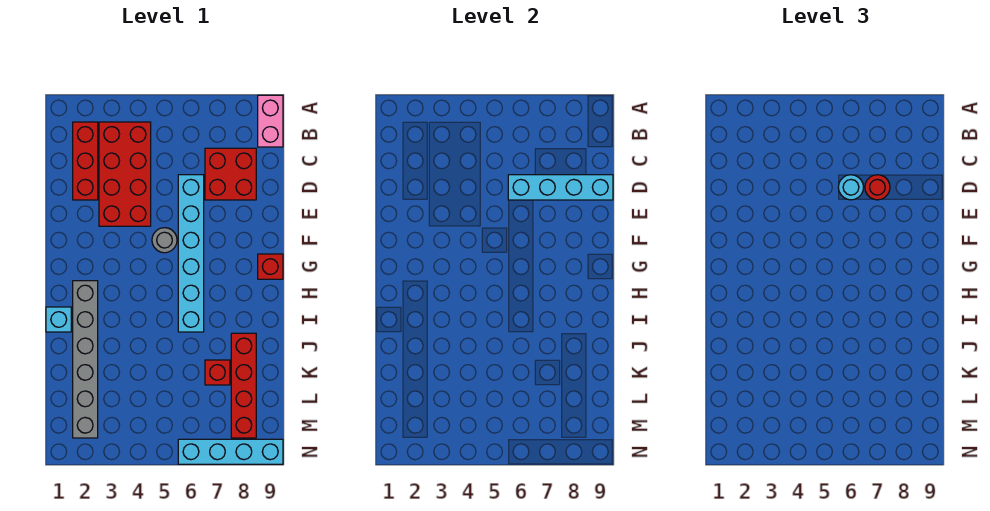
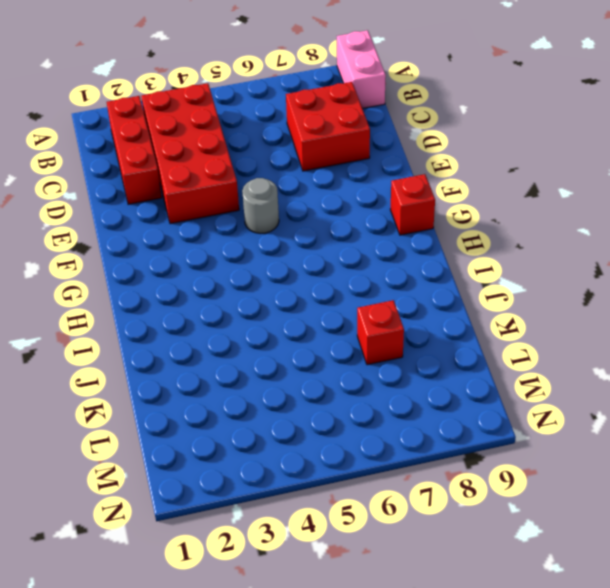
none -> cyan 1x6 brick [178,175,204,332]
none -> grey 1x6 brick [73,281,98,438]
none -> cyan 1x1 brick [46,307,71,332]

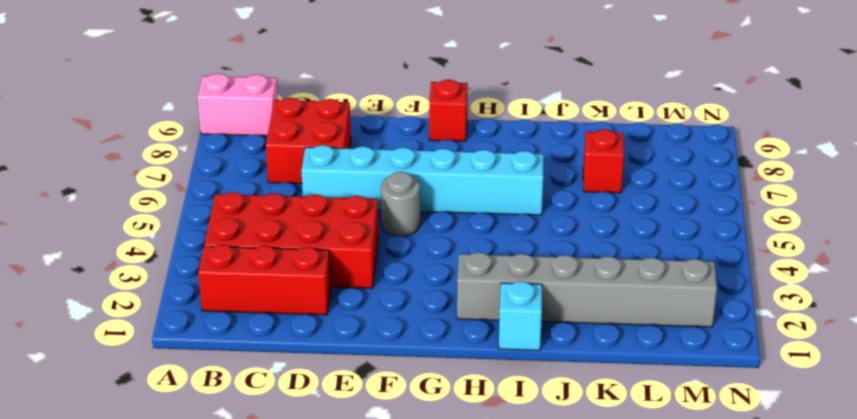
none -> red 1x4 brick [231,333,256,438]
none -> cyan 1x4 brick [178,439,283,464]
none -> cyan 1x4 brick [508,175,613,200]

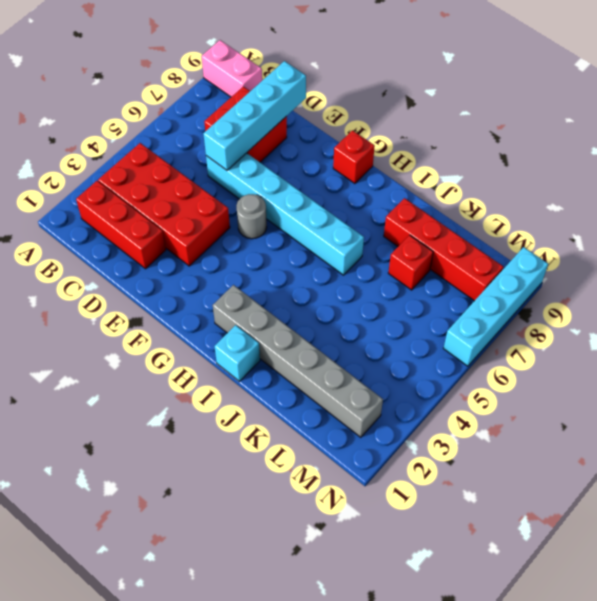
none -> cyan 1x1 round brick [838,175,864,200]
none -> red 1x1 round brick [865,175,890,200]

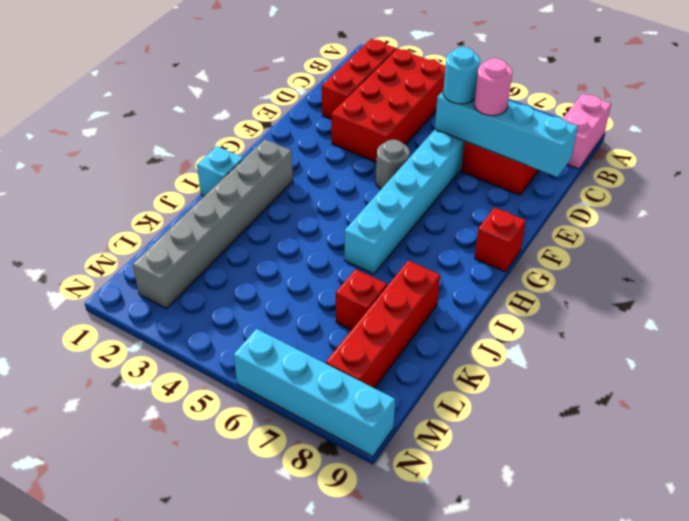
pink 1x1 round brick [474,58,512,116] -> red 1x1 round brick [865,175,890,200]

